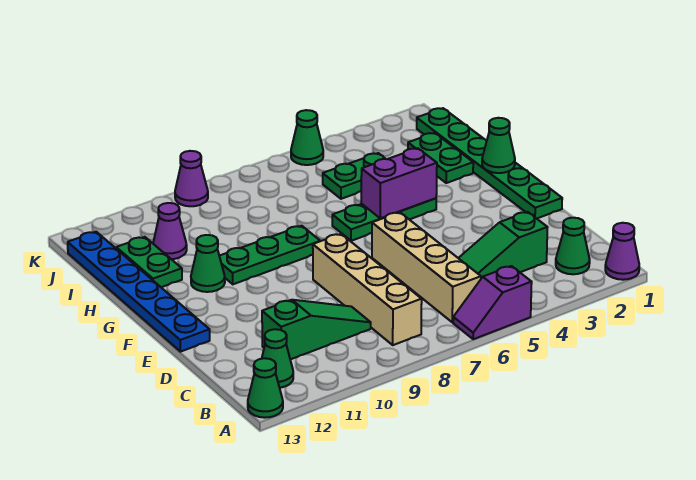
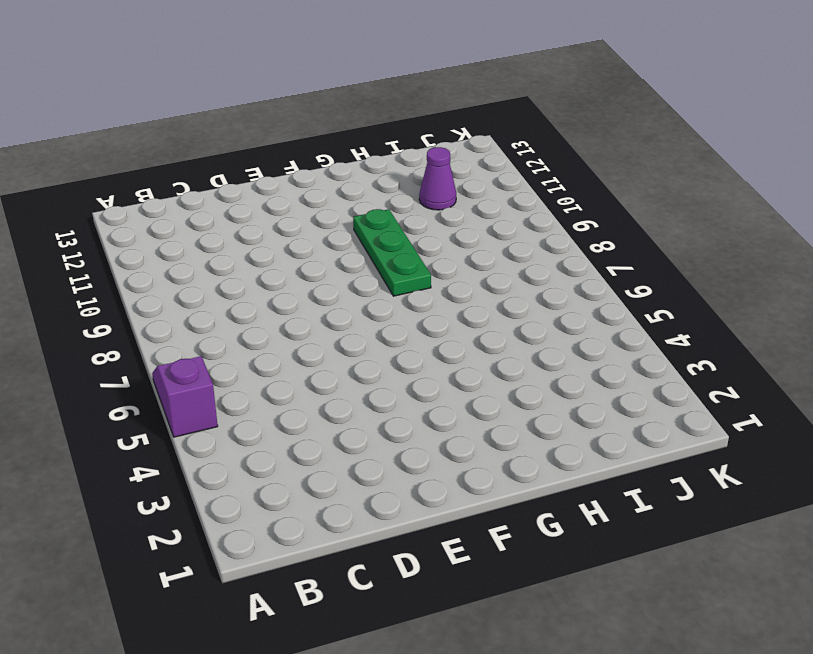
none -> purple 1x1 cone [605,223,639,280]
none -> green 1x1 cone [248,358,283,418]
none -> green 1x1 cone [556,218,590,274]

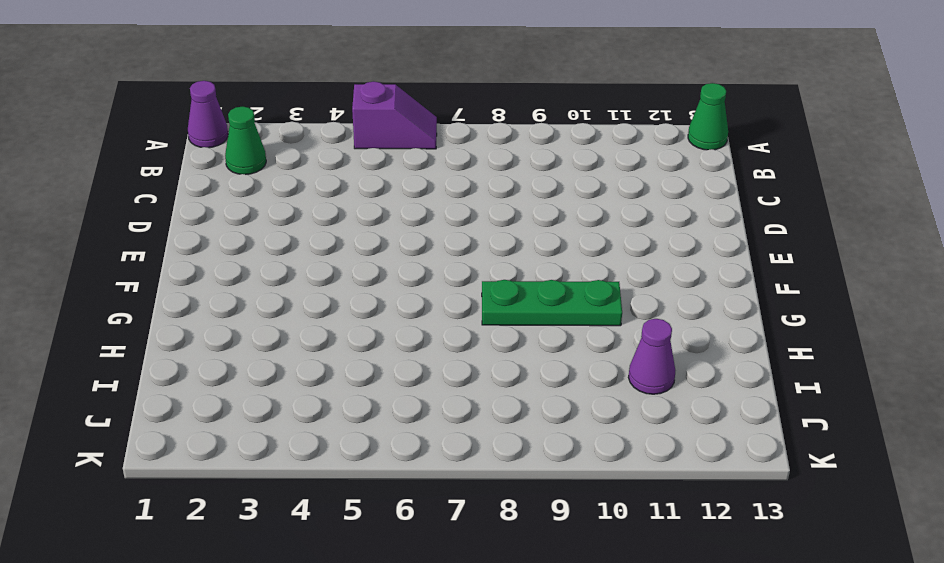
none -> tan 1x4 brick [372,212,481,322]
none -> tan 1x4 brick [313,234,422,345]
none -> green 1x1 cone [262,329,293,388]

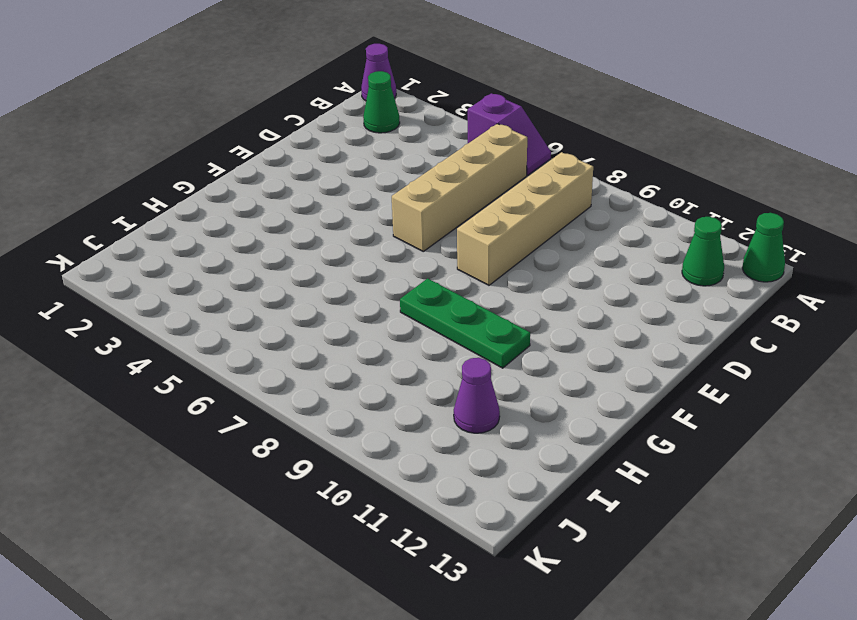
none -> green 1x3 slope [459,212,548,278]
none -> green 1x3 slope [262,300,371,360]
none -> green 1x6 plate [417,108,562,219]

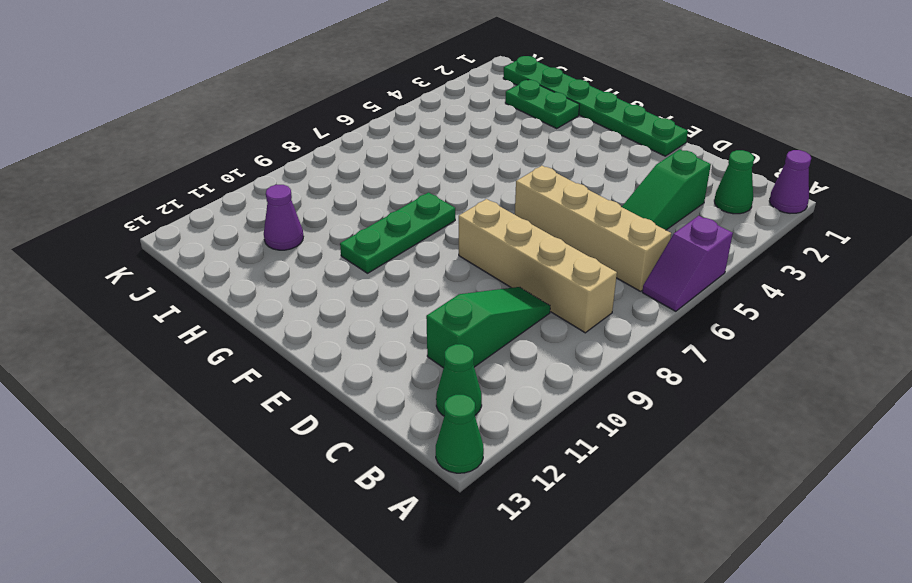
none -> blue 1x6 plate [68,232,210,352]
none -> green 1x3 plate [332,198,436,241]
none -> green 1x1 cone [191,235,225,292]

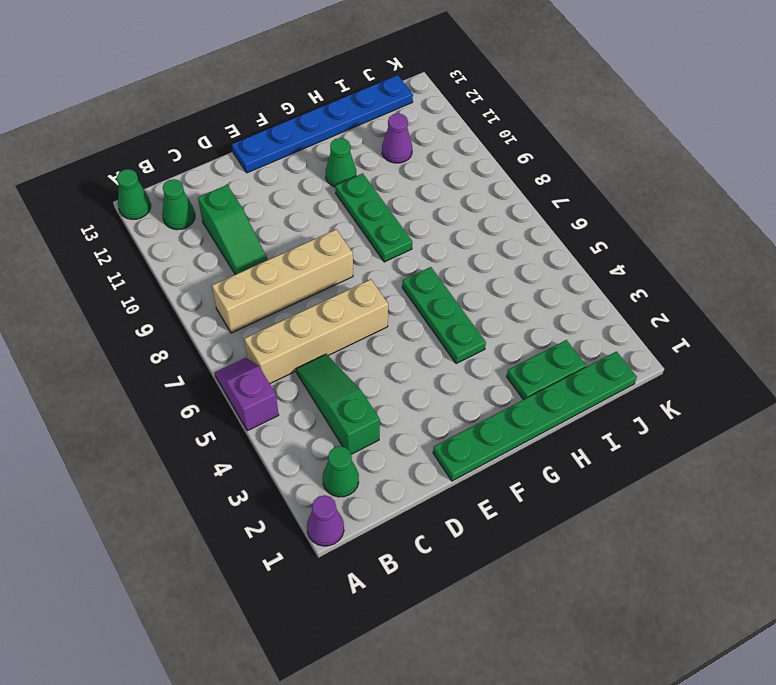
none -> green 1x2 plate [116,237,182,287]
none -> green 1x2 plate [323,153,385,199]
none -> green 1x1 cone [291,110,323,165]

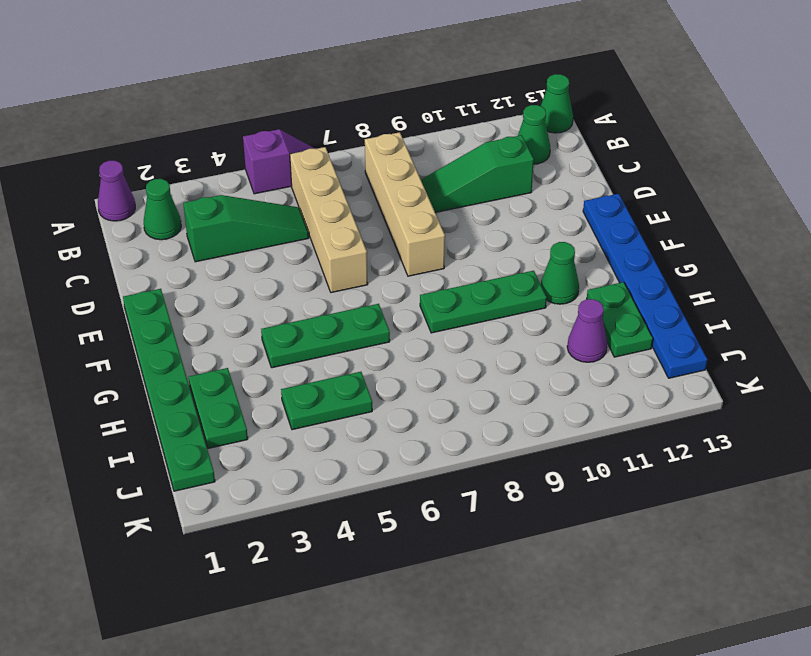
none -> green 1x1 cone [291,110,323,165]
none -> purple 1x1 cone [175,151,208,206]
none -> green 1x1 cone [482,118,515,173]

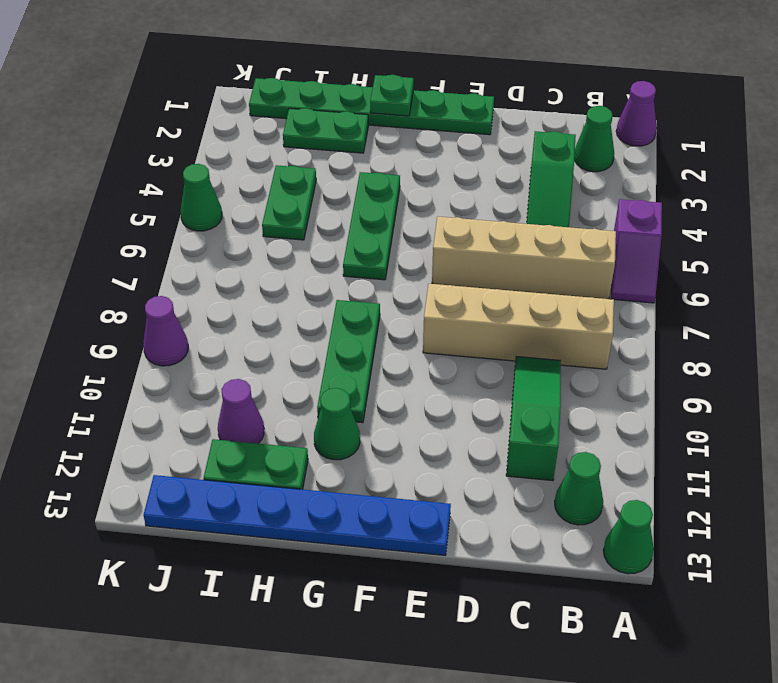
green 1x1 plate [370,75,414,116] -> green 1x1 cone [482,118,515,173]
none -> purple 1x2 brick [361,148,437,218]

